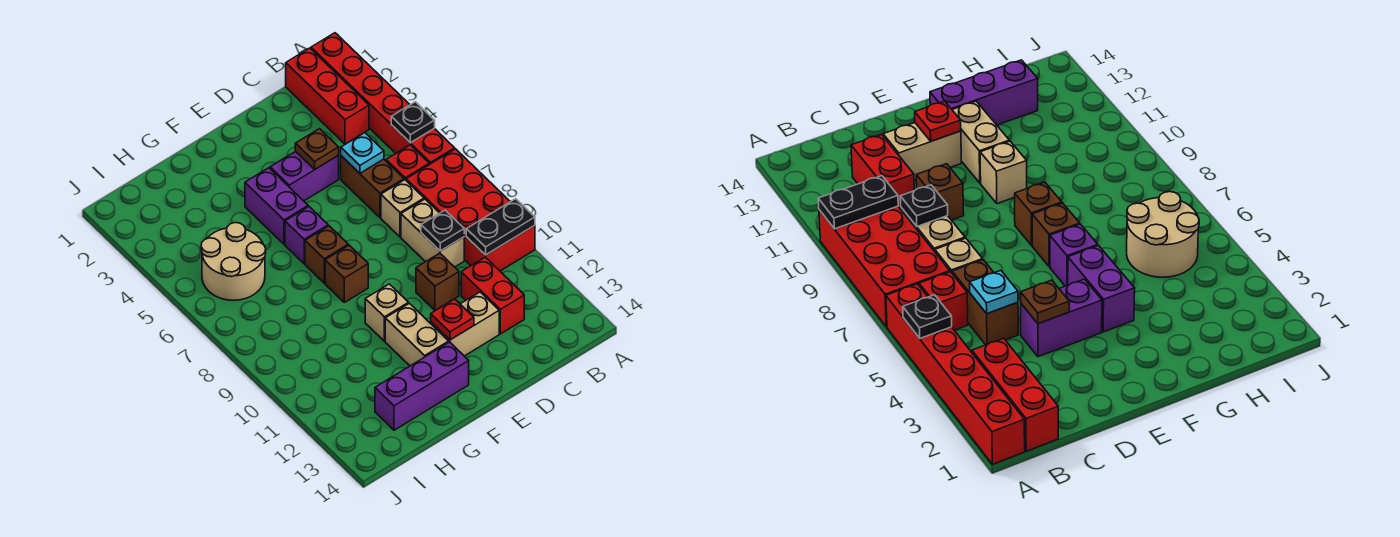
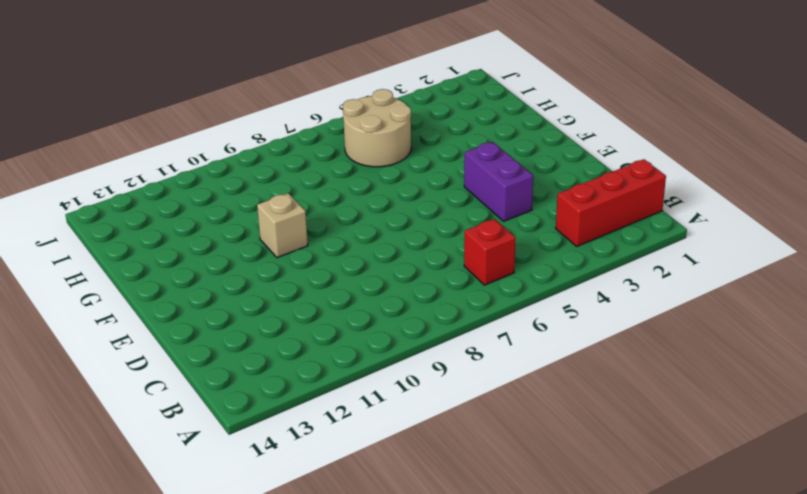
none -> red 1x6 brick [311,33,455,165]
none -> red 2x4 brick [406,149,535,271]
none -> brown 1x2 brick [341,156,404,218]

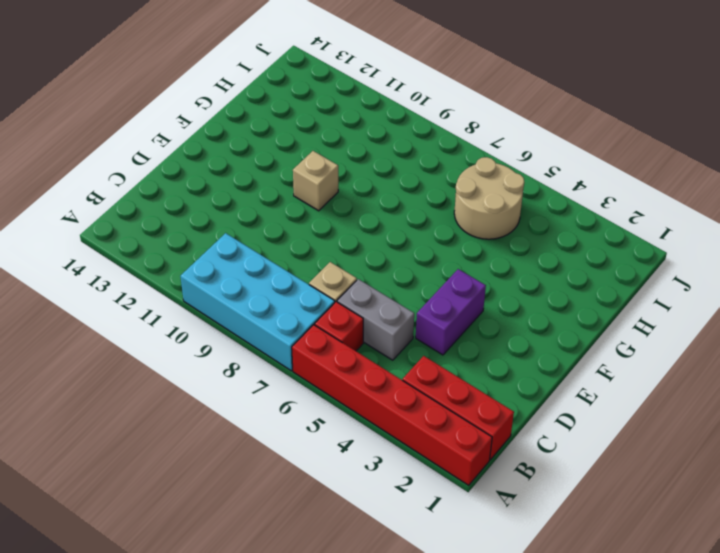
cyan 2x4 brick [180,233,335,371] -> red 2x4 brick [406,149,535,271]
grey 1x2 brick [337,279,414,360] -> brown 1x2 brick [341,156,404,218]
none -> tan 1x2 brick [401,199,464,267]
none -> red 1x2 brick [461,257,524,334]
none -> brown 1x1 brick [416,253,459,311]

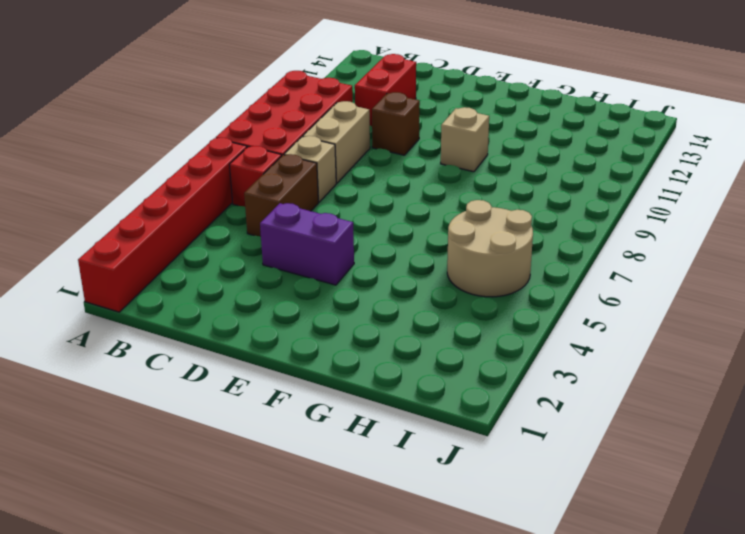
none -> red 1x3 brick [286,48,369,144]
none -> tan 1x2 brick [431,292,499,356]
none -> purple 1x2 brick [245,168,308,244]

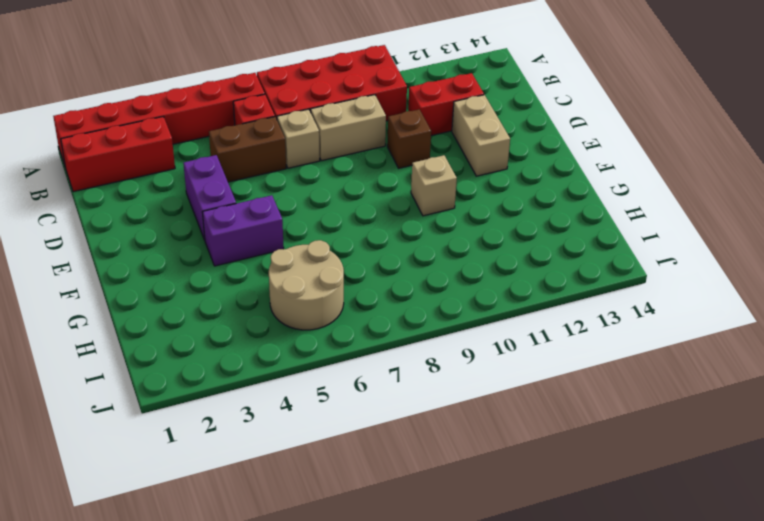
none -> purple 1x1 brick [285,207,328,264]
none -> brown 1x1 brick [305,226,348,283]
none -> brown 1x1 brick [325,245,368,302]

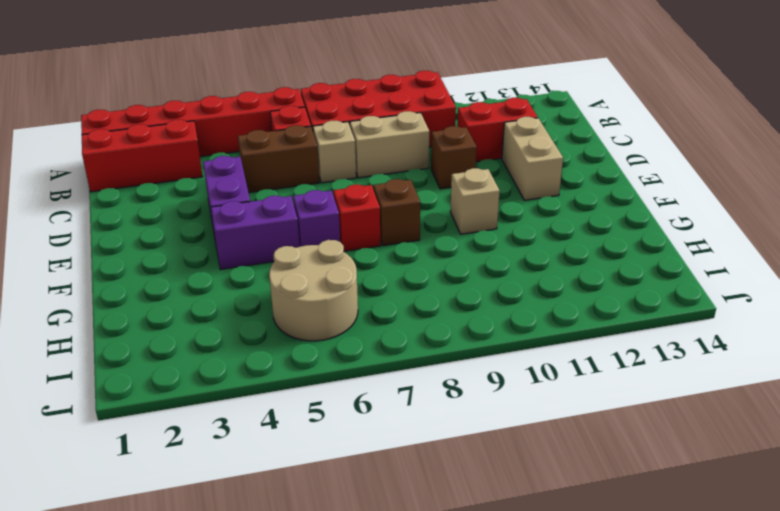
red 1x1 brick [334,185,380,251] -> brown 1x1 brick [305,226,348,283]
none -> tan 1x2 brick [385,303,449,366]
none -> purple 1x3 brick [375,342,469,430]
none -> black 1x1 plate [391,102,435,143]

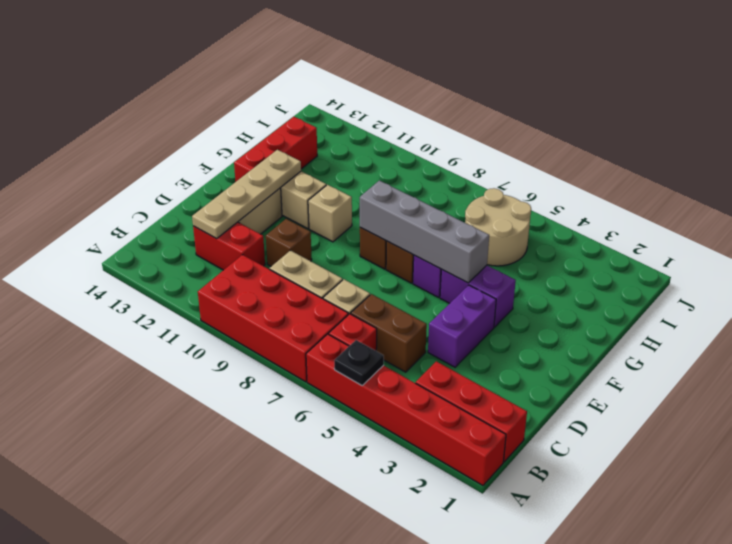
tan 1x4 plate [192,150,301,239] -> red 1x1 plate [431,299,474,340]
grey 1x4 brick [360,180,489,283] -> none
red 1x3 brick [234,117,317,181] -> purple 1x3 brick [375,342,469,430]
none -> black 1x2 plate [466,199,535,255]
none -> cyan 1x1 plate [341,133,384,173]
none -> black 1x1 plate [421,210,464,251]

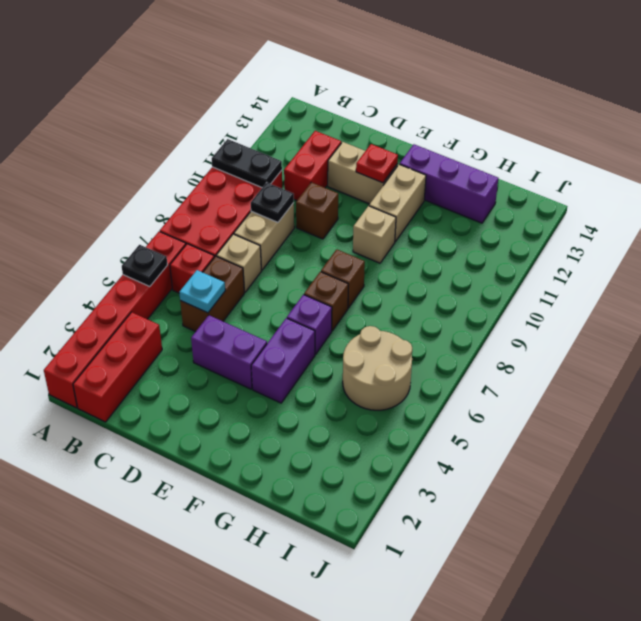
none -> brown 1x1 plate [295,129,339,169]

